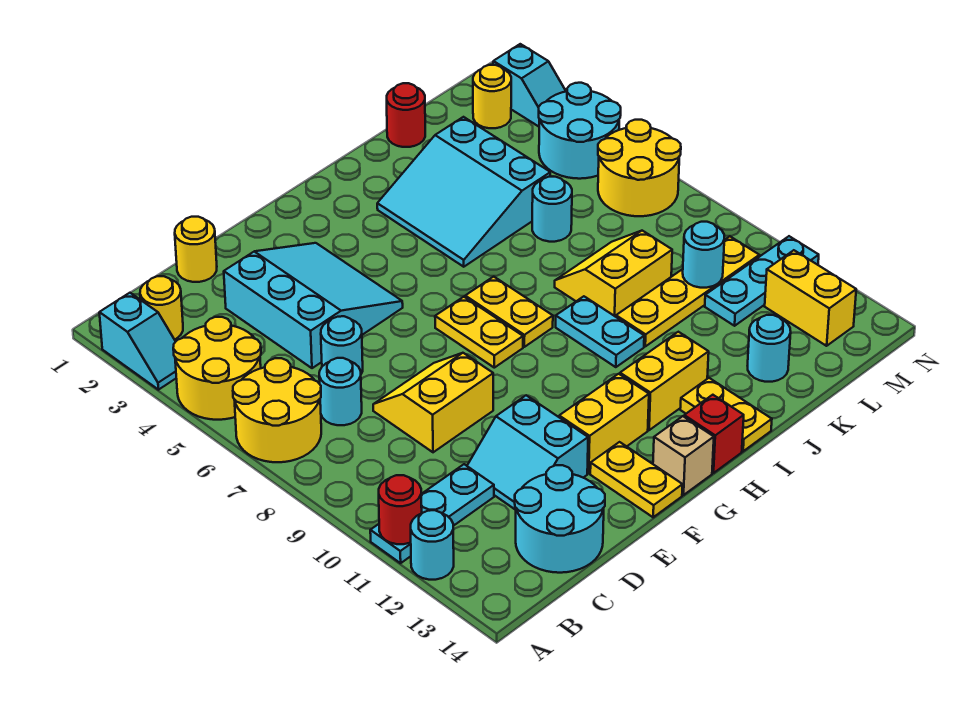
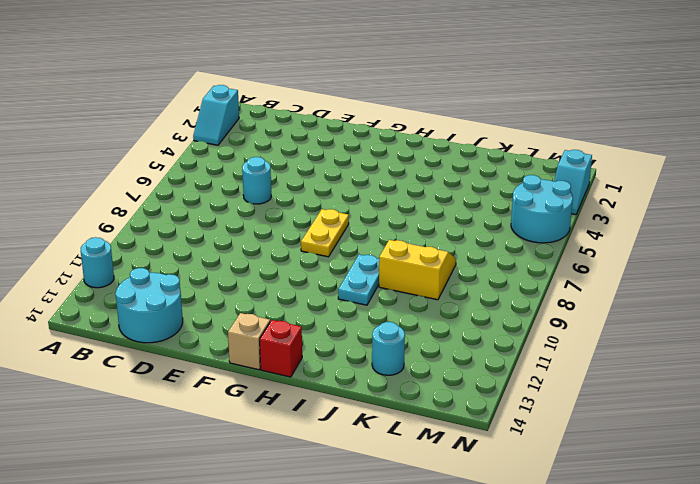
none -> yellow 2x2 round brick [173,317,261,420]
none -> yellow 2x2 round brick [233,358,321,462]
none -> cyan 1x3 plate [370,464,494,563]
none -> yellow 1x1 round brick [140,276,183,339]

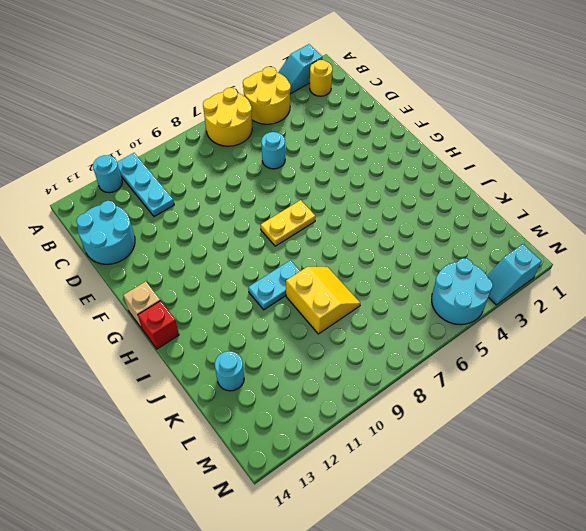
none -> cyan 1x1 round brick [319,358,362,425]
none -> yellow 1x1 round brick [175,217,217,282]
none -> cyan 3x3 slope [224,243,403,368]
none -> yellow 2x2 slope [373,353,493,452]

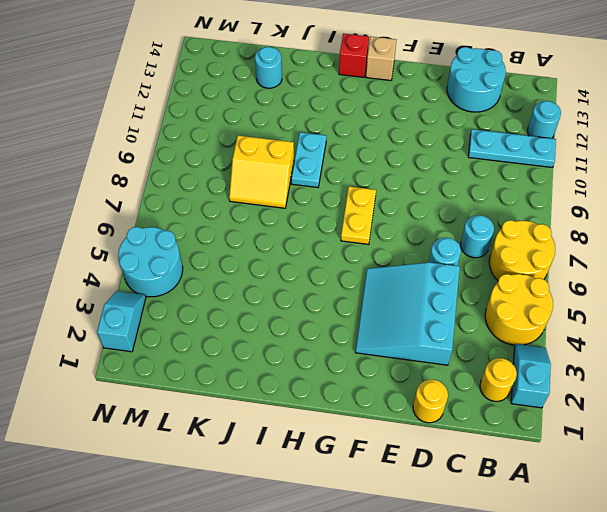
none -> yellow 2x2 slope [373,353,493,452]
none -> cyan 2x2 slope [467,395,588,510]
none -> yellow 1x2 brick [559,374,649,474]
none -> yellow 1x2 plate [590,442,683,517]

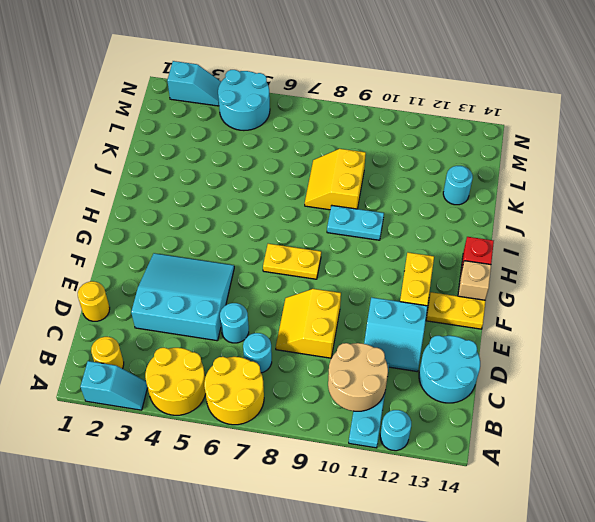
tan 2x2 round brick [328,343,388,411] -> none
none -> yellow 1x2 plate [465,277,553,347]
none -> yellow 1x2 brick [620,332,709,430]
none -> cyan 3x3 slope [377,117,550,267]
none -> yellow 1x2 plate [680,378,772,451]

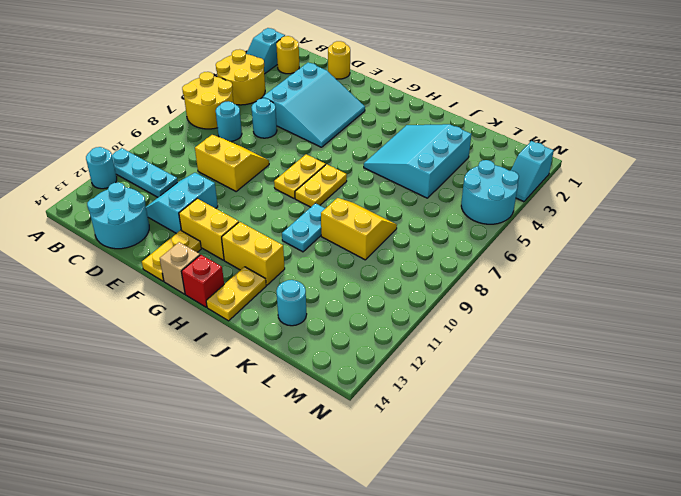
none -> yellow 1x4 plate [616,236,759,346]
none -> red 1x1 round brick [387,83,425,147]
none -> cyan 1x1 round brick [532,176,572,242]
none -> cyan 1x3 plate [705,236,819,326]

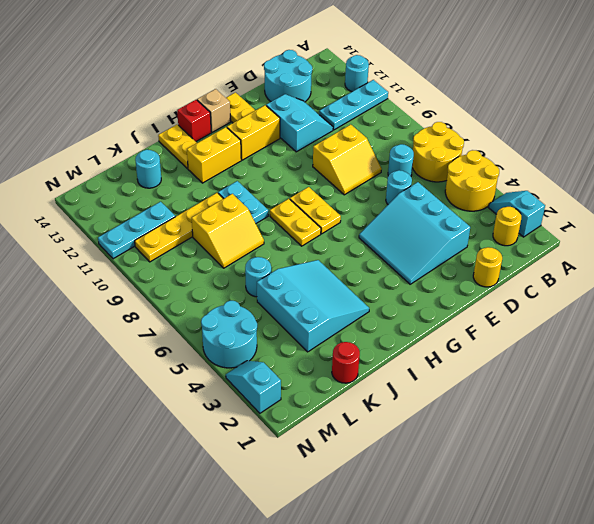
none -> yellow 1x1 round brick [473,65,511,128]
none -> yellow 2x2 round brick [598,120,681,216]
none -> yellow 1x2 brick [765,250,856,346]
none -> red 1x1 round brick [379,475,422,544]

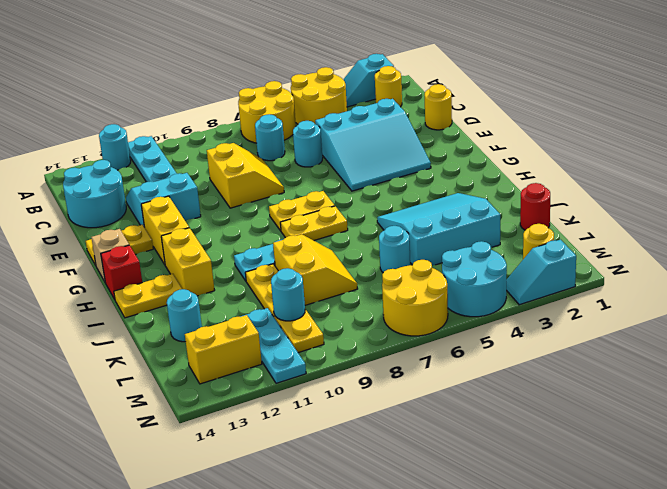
none -> red 1x1 round brick [379,475,422,544]

